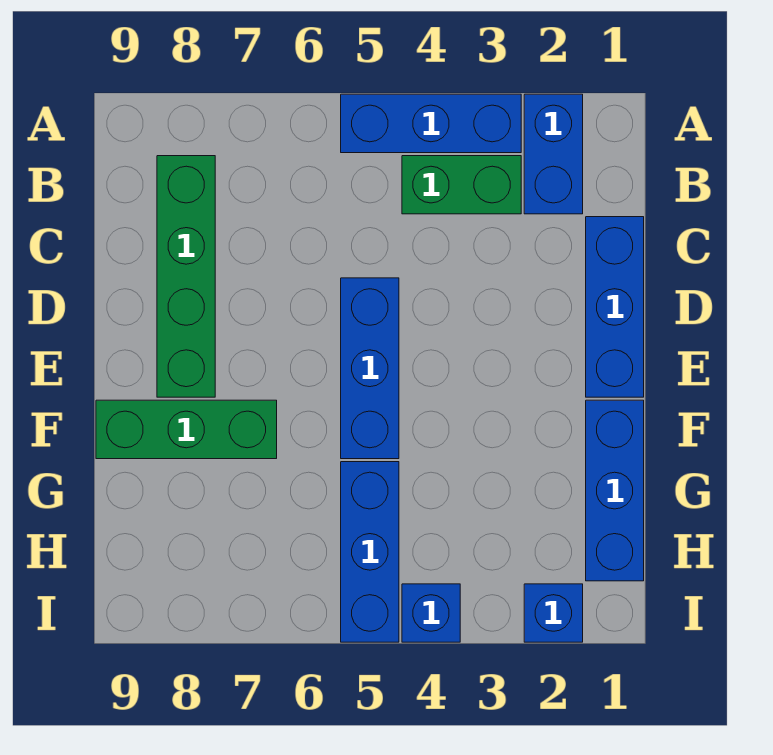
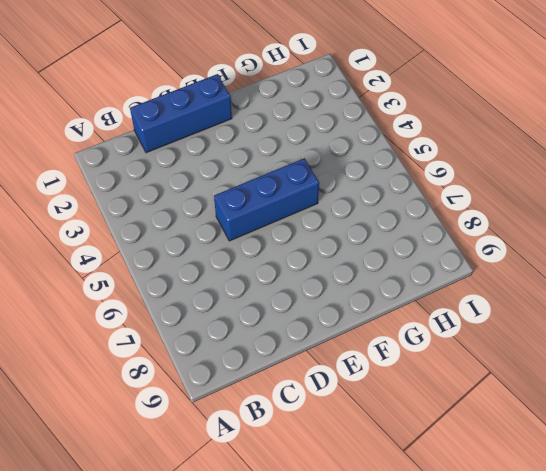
none -> blue 1x2 brick [524,94,583,214]
none -> blue 1x3 brick [341,94,521,153]

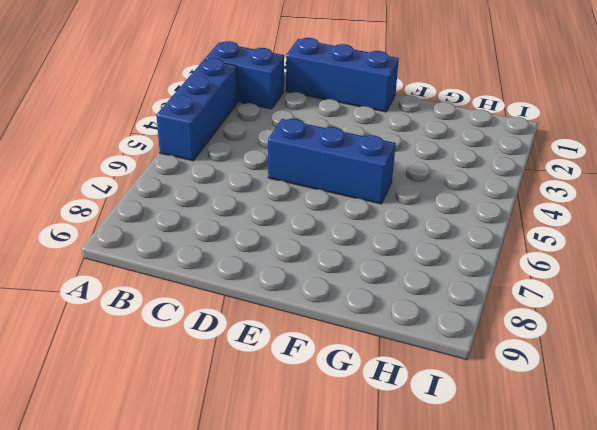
none -> green 1x2 brick [402,156,521,214]
none -> green 1x4 brick [157,156,215,397]

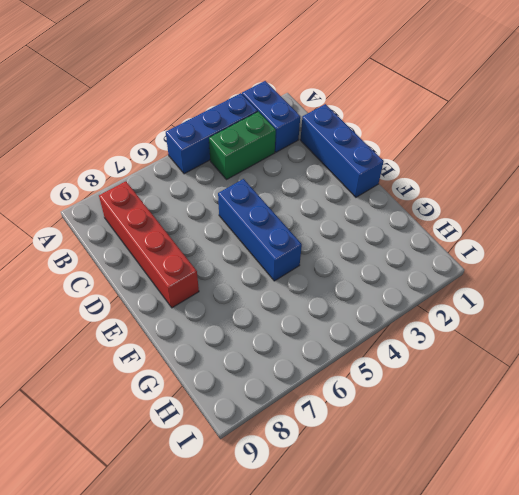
red 1x4 brick [99,181,199,308] -> green 1x4 brick [157,156,215,397]
none -> blue 1x3 brick [586,400,644,581]
none -> green 1x3 brick [96,400,277,459]

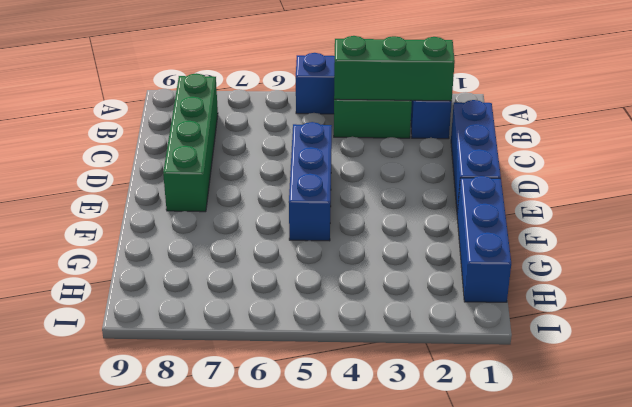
green 1x3 brick [334,36,455,101] -> green 1x3 brick moved to [96,400,277,459]
none -> blue 1x3 brick [341,462,399,642]
none -> blue 1x1 brick [524,584,583,642]

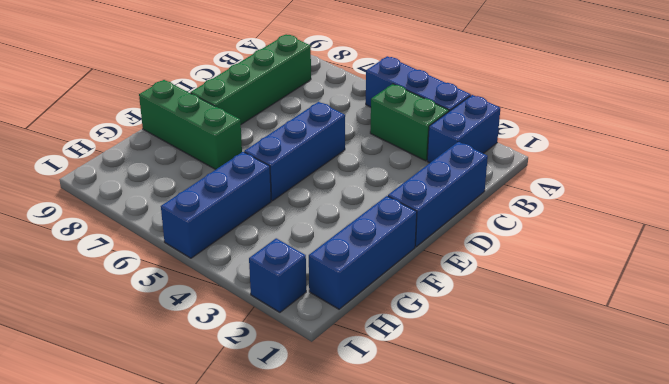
none -> blue 1x1 brick [402,584,460,642]

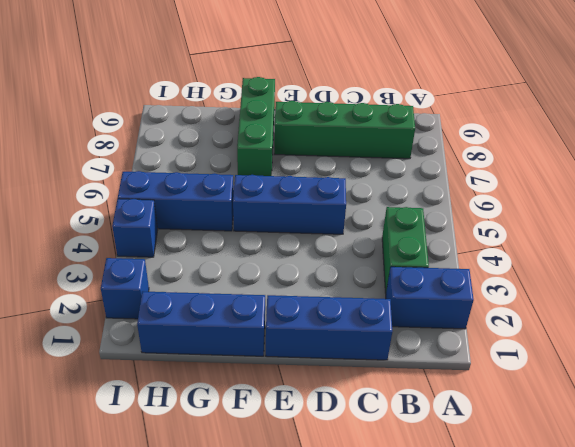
none -> blue 1x3 brick [341,94,521,153]

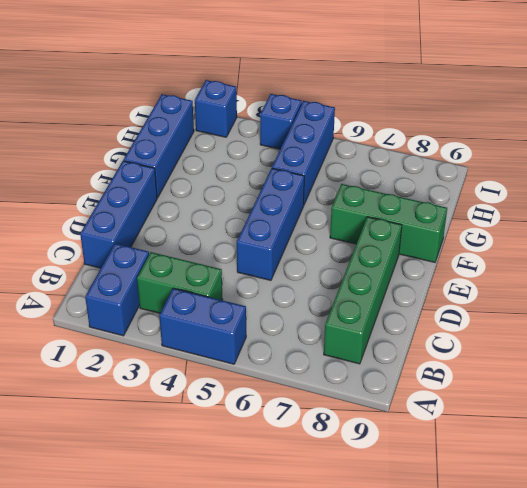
blue 1x2 brick [159,288,246,364] -> blue 1x3 brick [341,94,521,153]

